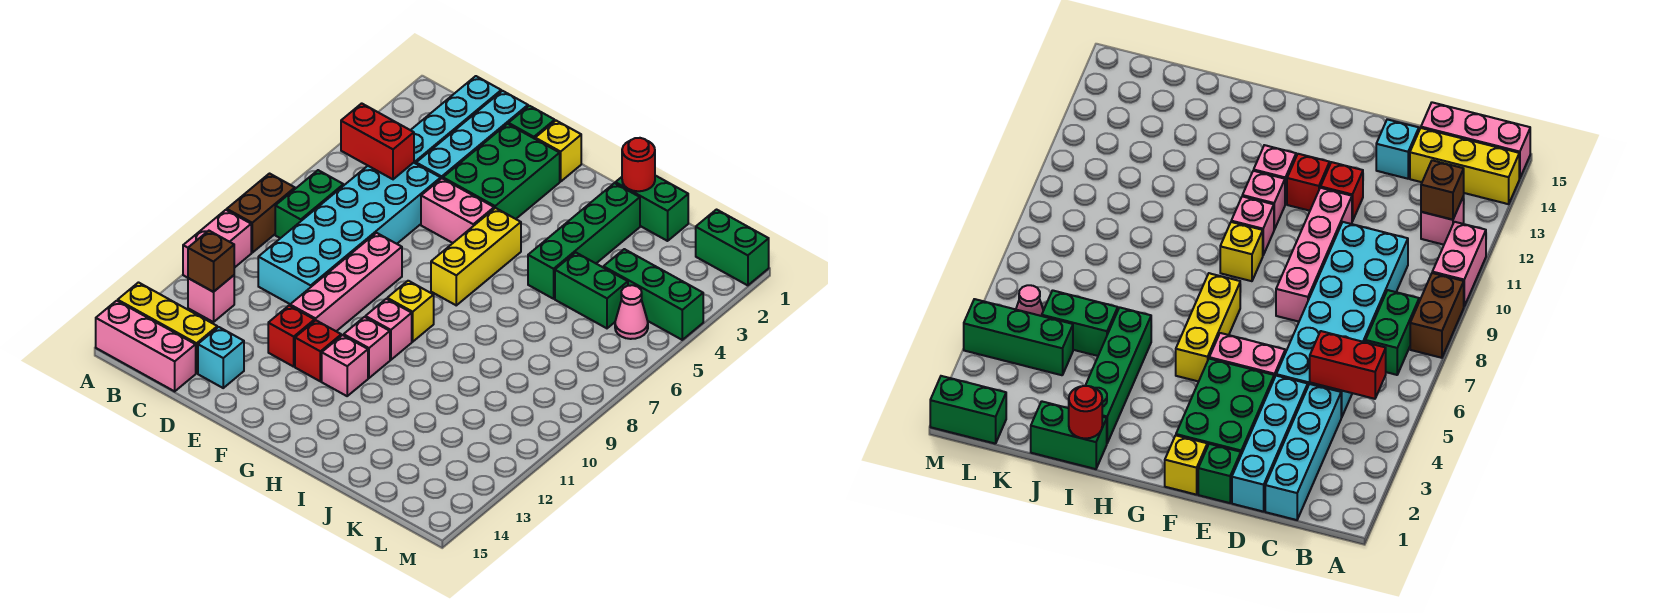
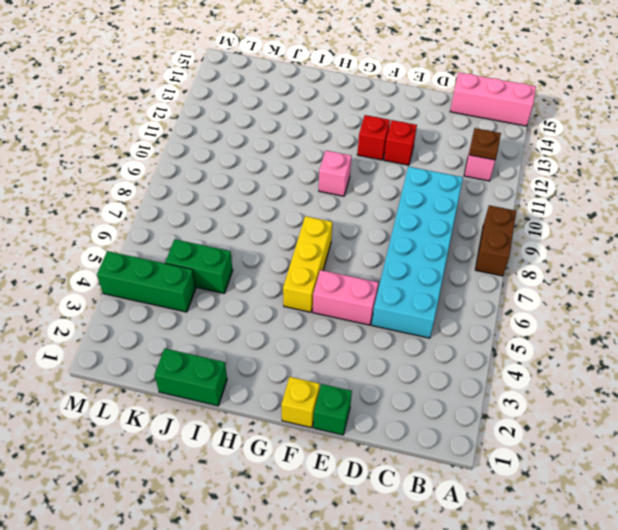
brown 1x1 plate [469,128,501,160] -> brown 1x1 brick [188,231,234,292]
none -> pink 1x2 brick [183,210,251,278]
none -> yellow 1x3 brick [118,283,217,373]
none -> green 1x2 brick [275,170,343,238]
none -> cyan 1x4 brick [411,76,501,164]

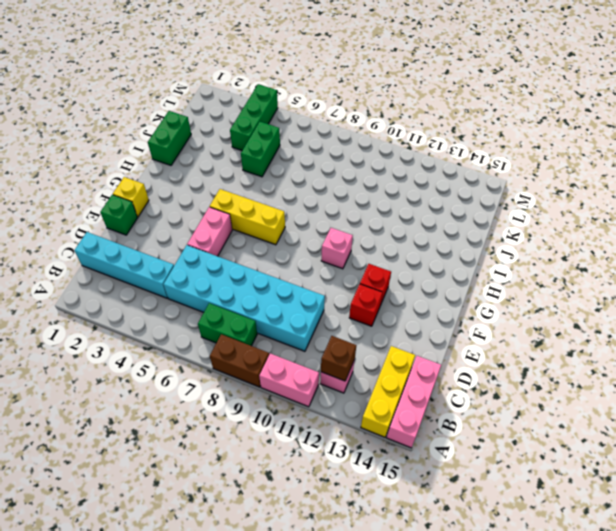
none -> cyan 1x4 brick [416,91,528,179]
none -> cyan 1x1 brick [198,327,244,388]
none -> green 2x3 brick [443,124,560,219]
none -> pink 1x4 brick [290,233,402,331]

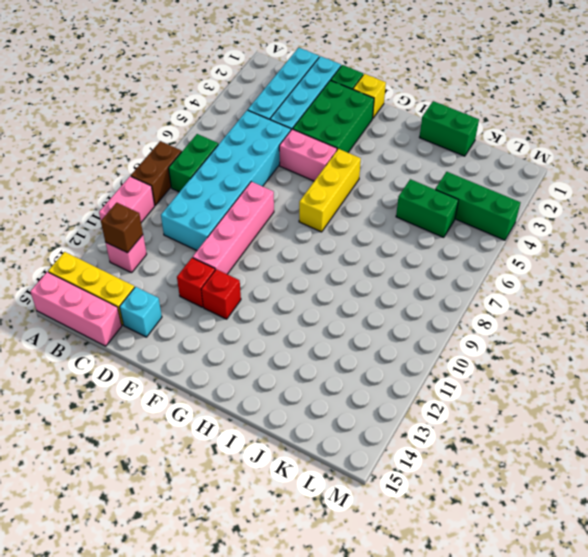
none -> yellow 1x1 brick [387,281,434,342]
none -> pink 1x1 brick [365,299,412,360]
none -> pink 1x1 brick [344,317,390,378]
none -> pink 1x1 brick [322,335,368,396]

